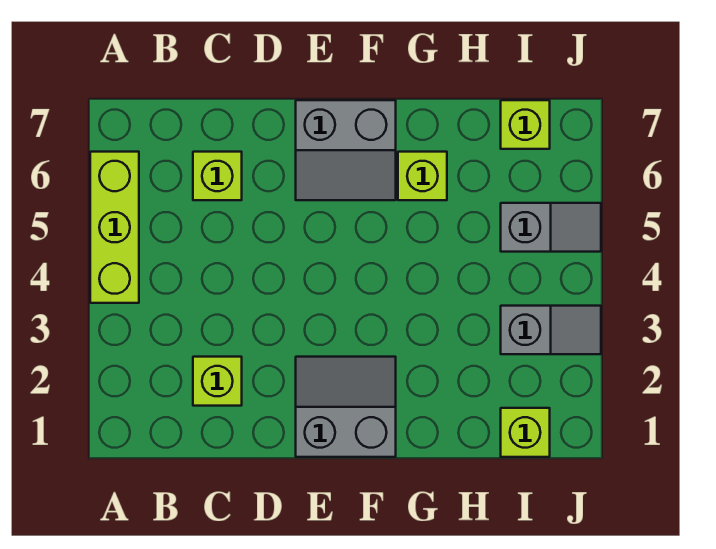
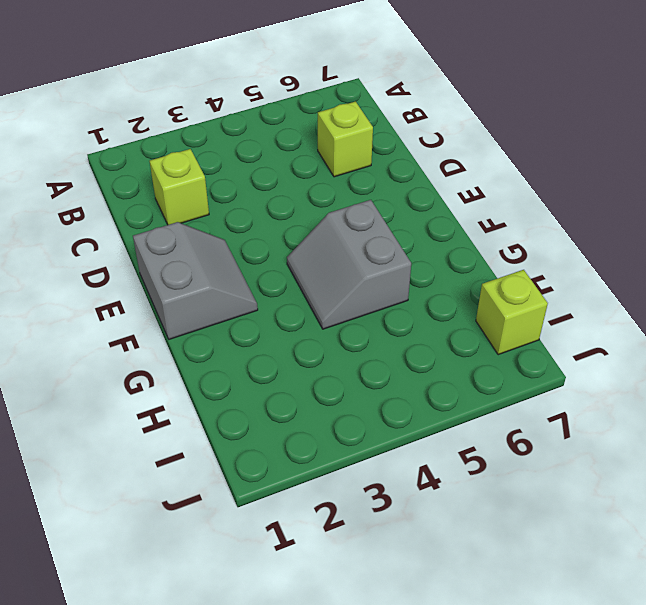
grey 2x2 slope [287,200,411,329] -> grey 2x2 slope moved to [296,100,396,200]
none -> lime 1x3 brick [90,152,139,303]
none -> lime 1x1 brick [398,152,447,200]

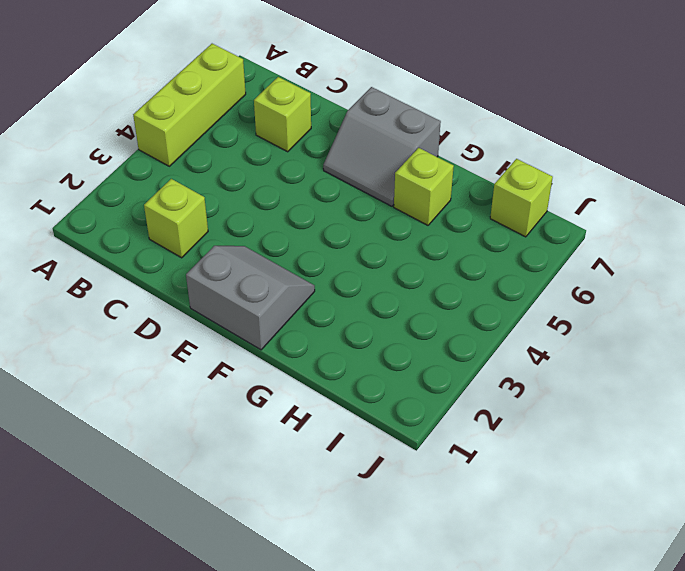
none -> lime 1x1 brick [501,408,550,457]
none -> grey 1x2 slope [501,306,601,354]

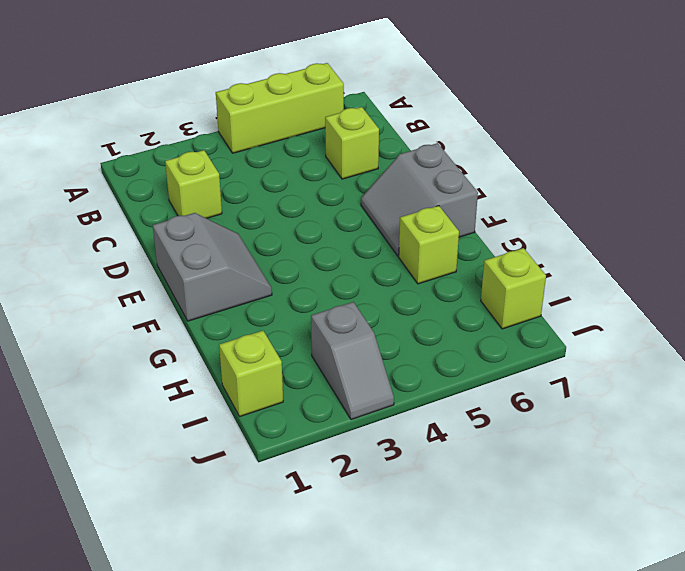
none -> grey 1x2 slope [501,203,601,252]

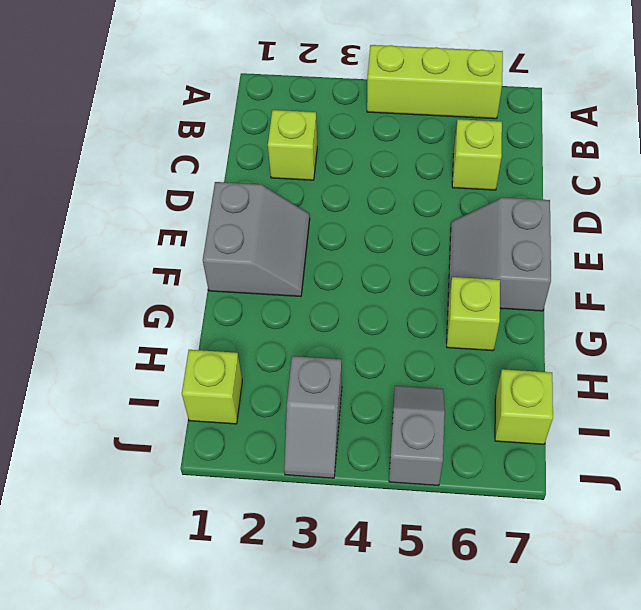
grey 1x2 slope [389,386,445,485] -> grey 1x2 slope turned to [501,203,601,252]

